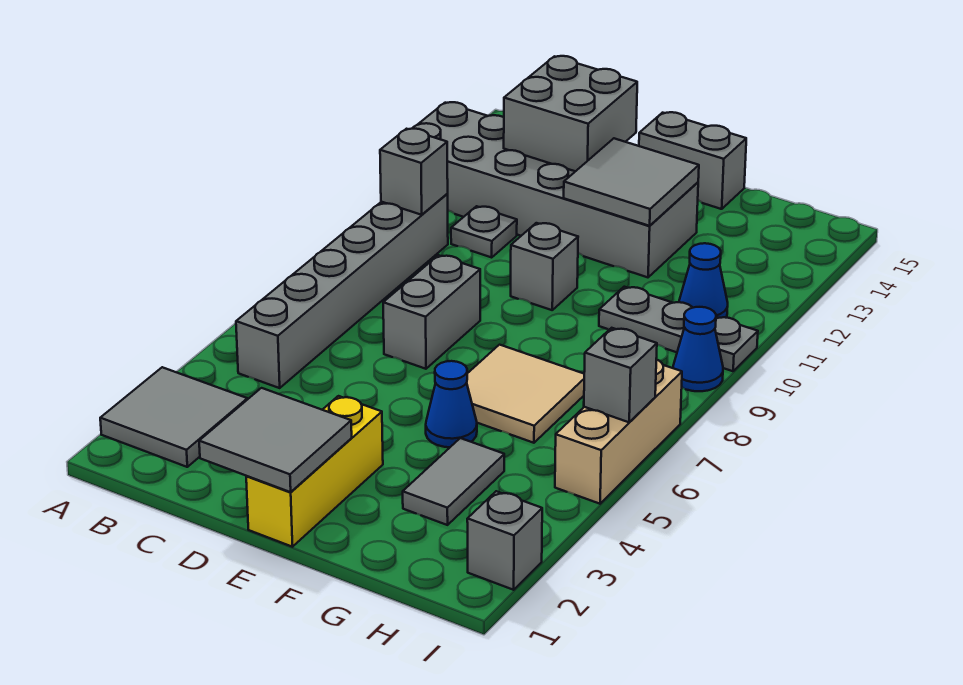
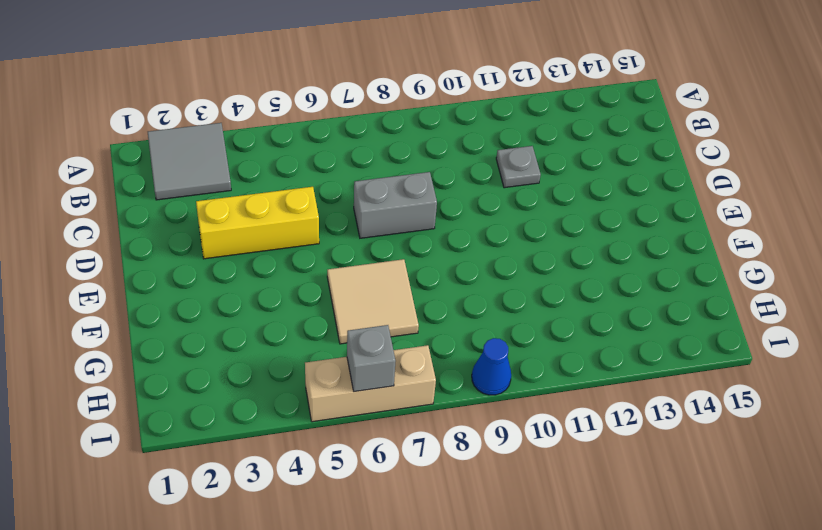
yellow 1x3 brick [196,187,319,259] -> yellow 1x3 brick moved to [246,396,383,547]
none -> grey 2x6 brick [412,102,698,277]
none -> grey 1x6 brick [236,194,448,388]
none -> grey 1x1 brick [511,223,578,310]

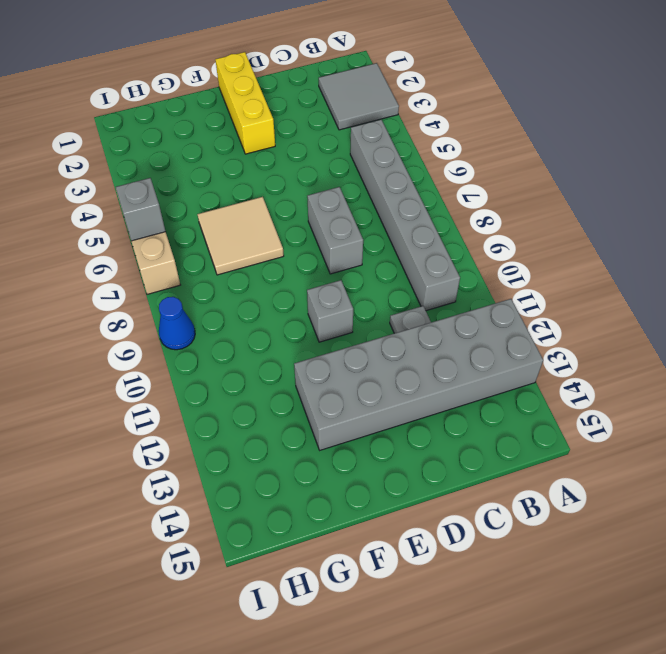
none -> grey 1x2 brick [639,112,746,209]
none -> blue 1x1 cone [426,361,477,447]
none -> grey 1x2 tile [403,438,504,525]

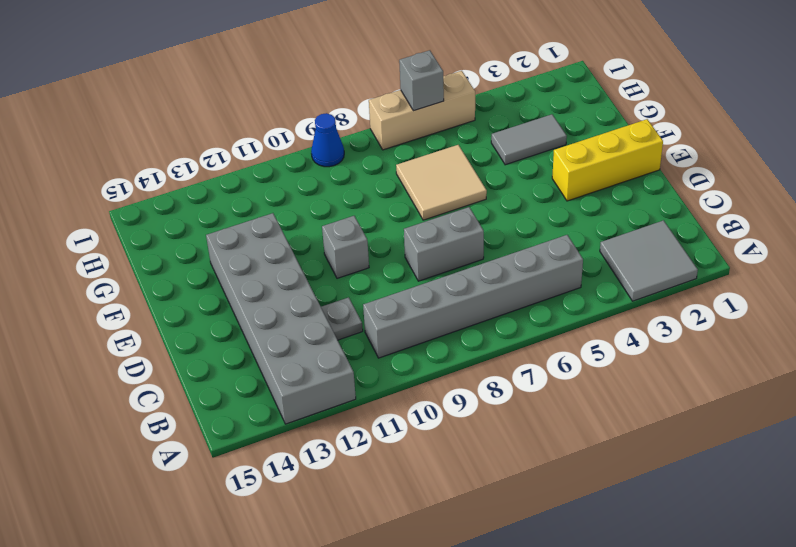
none -> grey 1x2 brick [639,112,746,209]
none -> blue 1x1 cone [426,361,477,447]
none -> grey 1x3 plate [599,287,758,371]

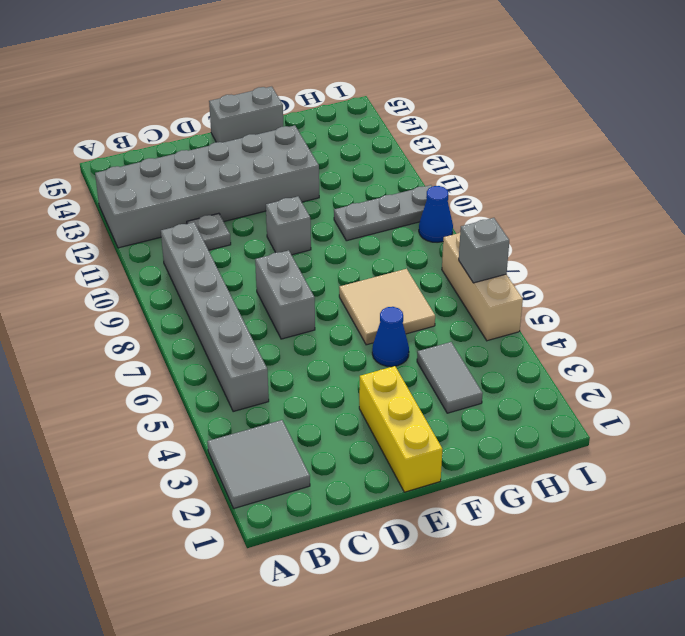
none -> blue 1x1 cone [679,243,728,318]
none -> grey 1x1 brick [467,491,542,590]
none -> grey 1x1 brick [380,129,448,215]

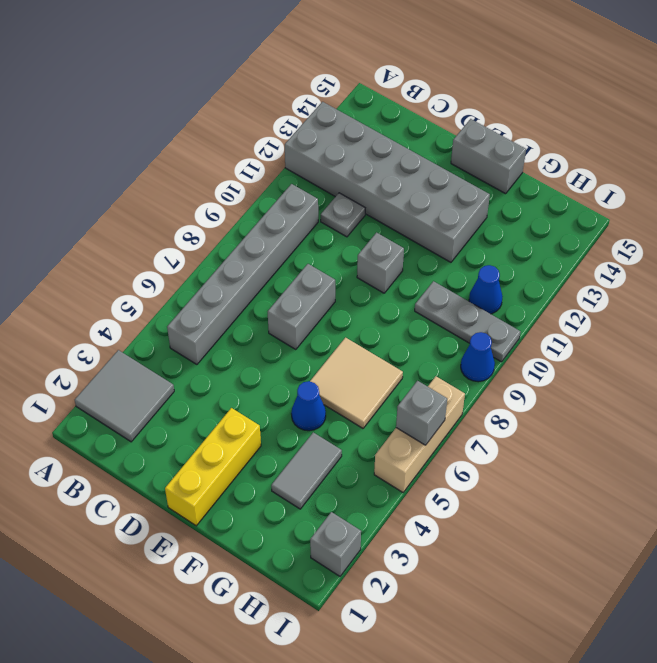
none -> grey 1x1 brick [380,129,448,215]
none -> grey 2x2 brick [504,56,637,171]
none -> grey 2x2 tile [199,388,352,492]

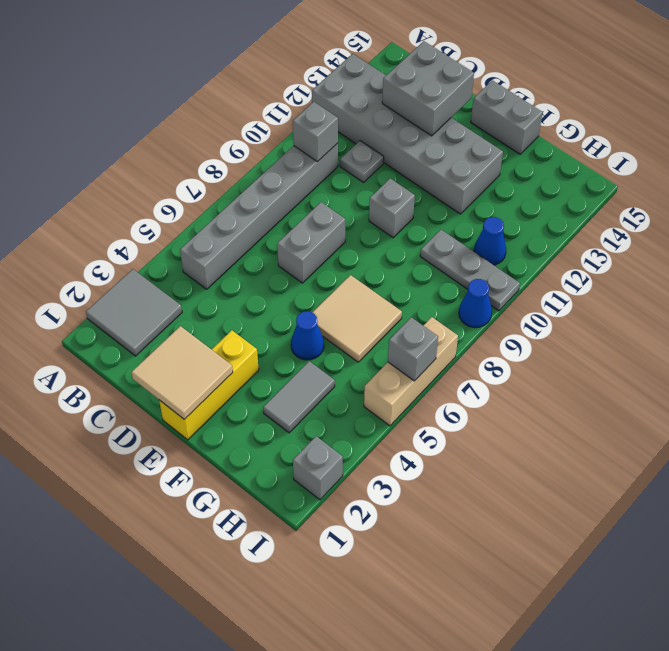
tan 2x2 tile [131,326,233,419] -> grey 2x2 tile [199,388,352,492]
none -> grey 2x2 tile [564,138,699,226]

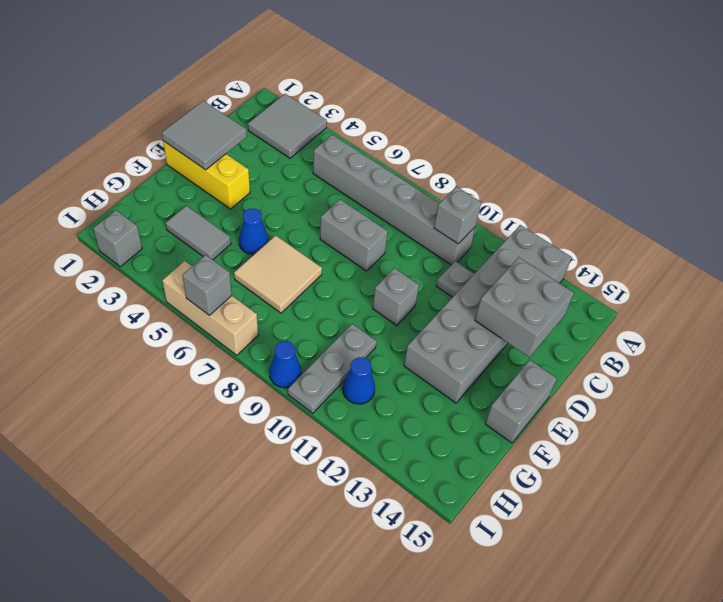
none -> grey 2x2 tile [564,138,699,226]

